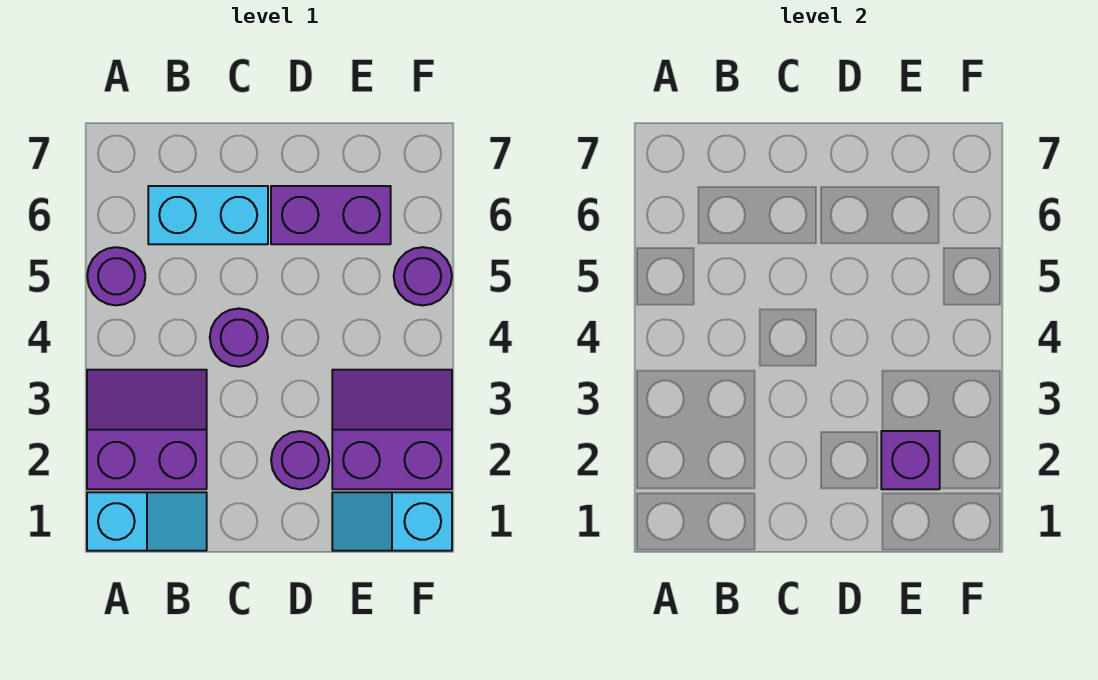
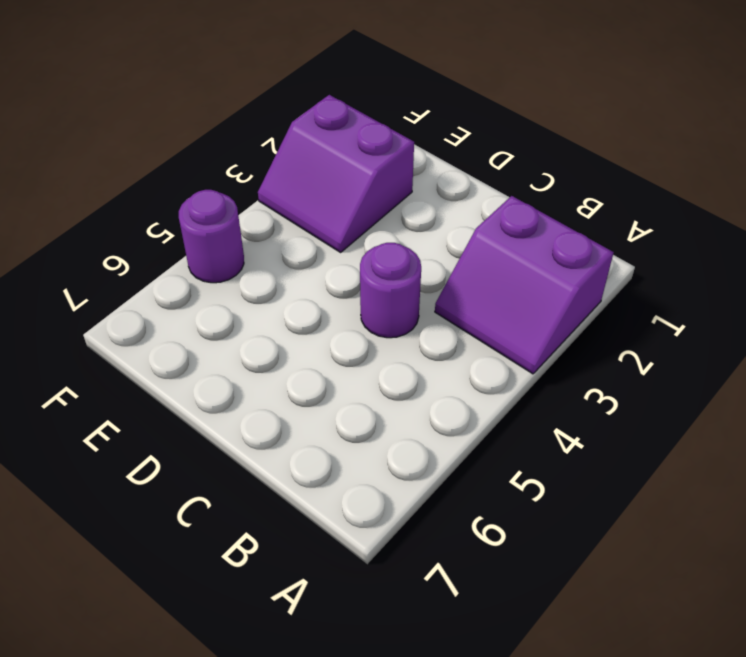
none -> cyan 1x2 slope [87,492,207,551]
none -> purple 1x1 round brick [87,247,145,305]

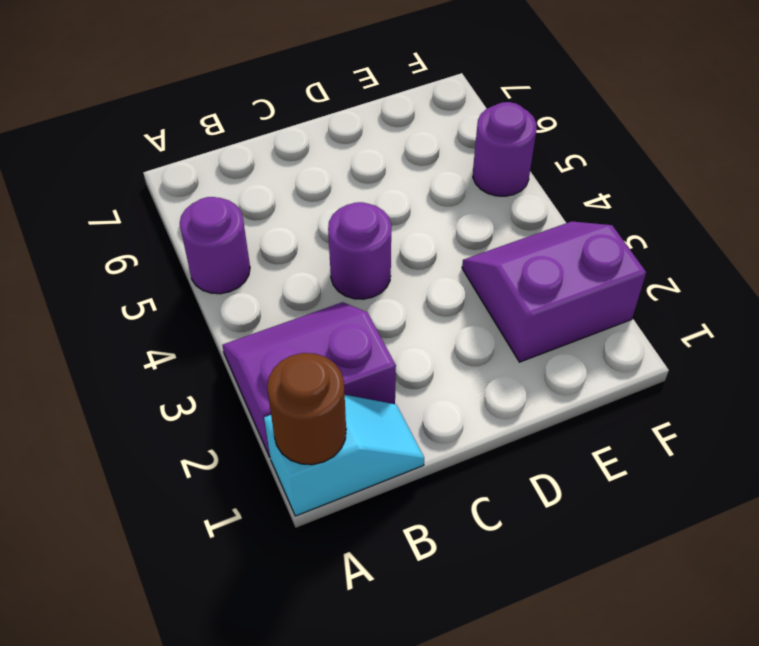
brown 1x1 round brick [267,353,346,465] -> none
none -> cyan 1x2 brick [148,186,268,244]
none -> purple 1x1 round brick [271,431,329,489]

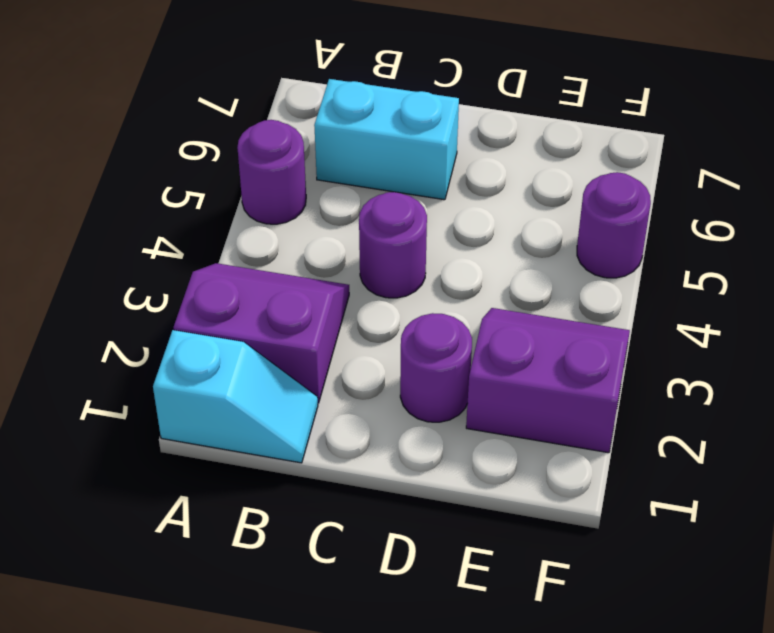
none -> purple 1x2 brick [271,186,391,244]
none -> cyan 1x2 slope [332,492,452,551]

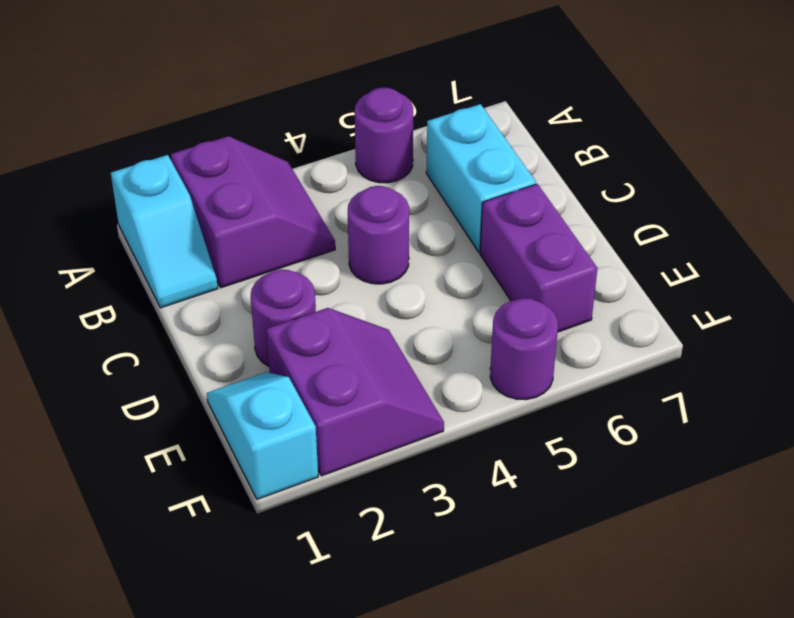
none -> purple 1x1 brick [881,431,940,489]

